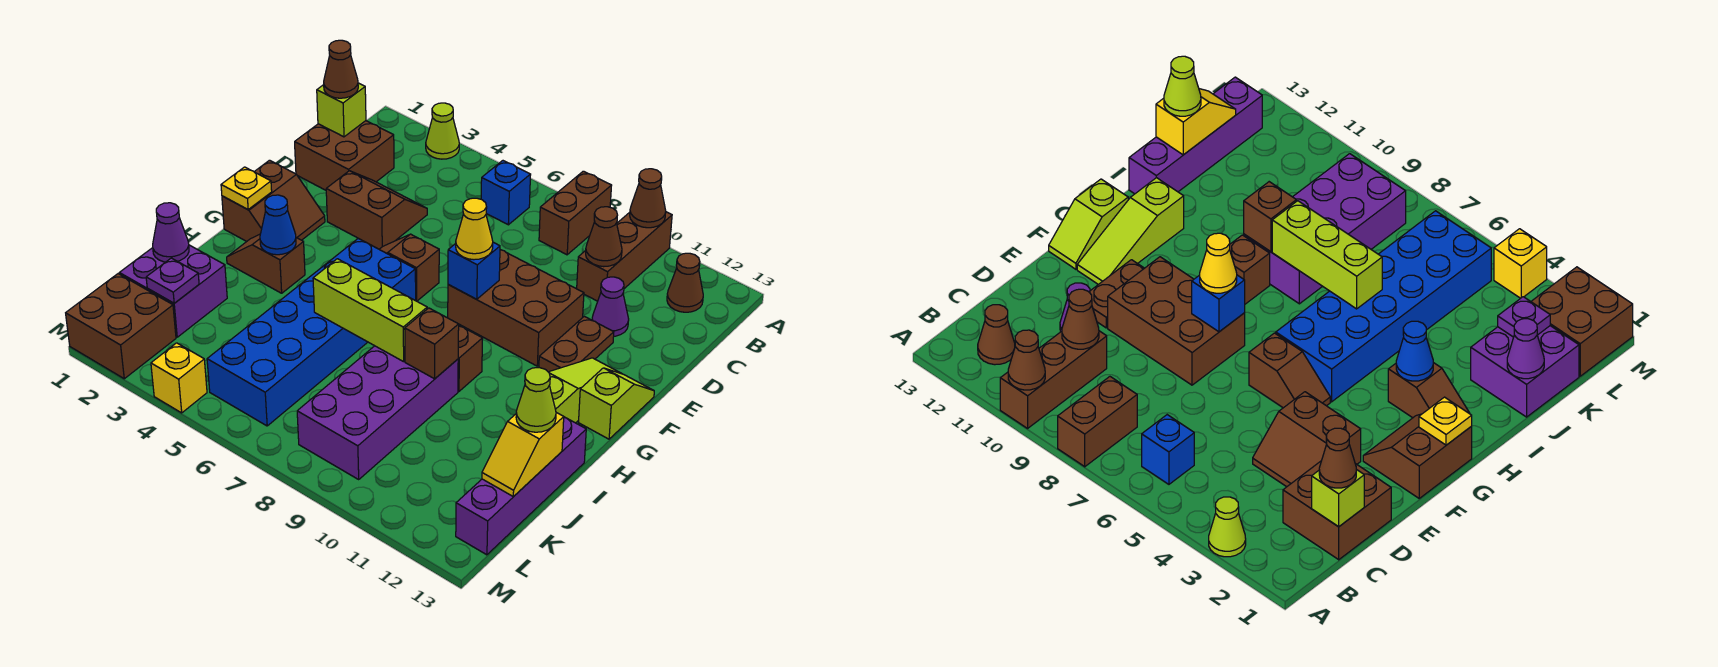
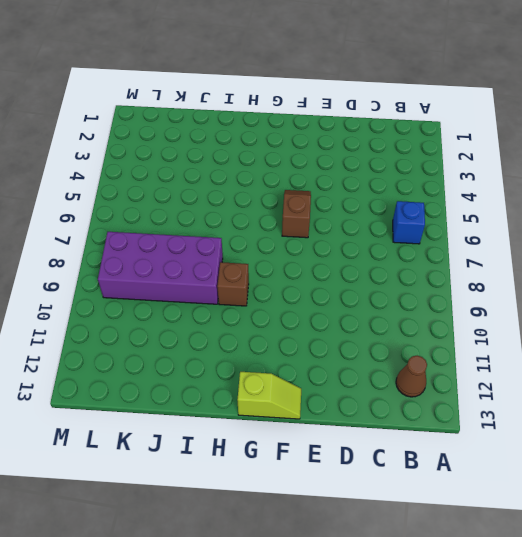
none -> lime 1x1 cone [426,103,459,159]
none -> brown 1x2 brick [539,171,612,255]
none -> brown 1x3 brick [577,212,672,301]
none -> brown 2x2 brick [295,121,394,190]

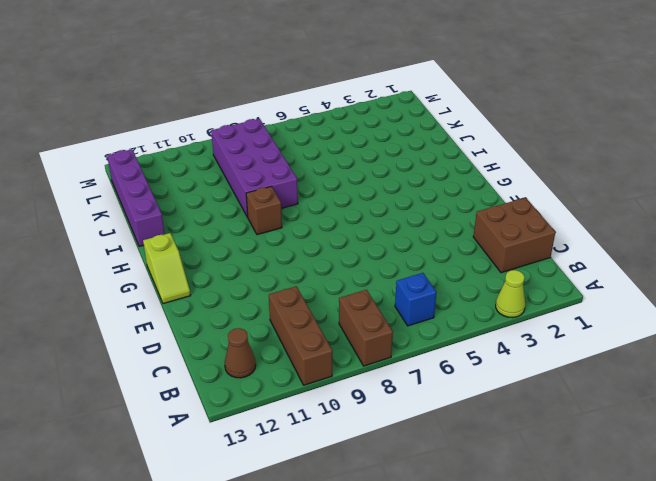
none -> brown 2x2 slope [326,171,427,249]
none -> purple 1x1 cone [592,277,629,336]
none -> brown 2x3 brick [448,250,584,366]
none -> brown 1x2 plate [539,316,614,372]

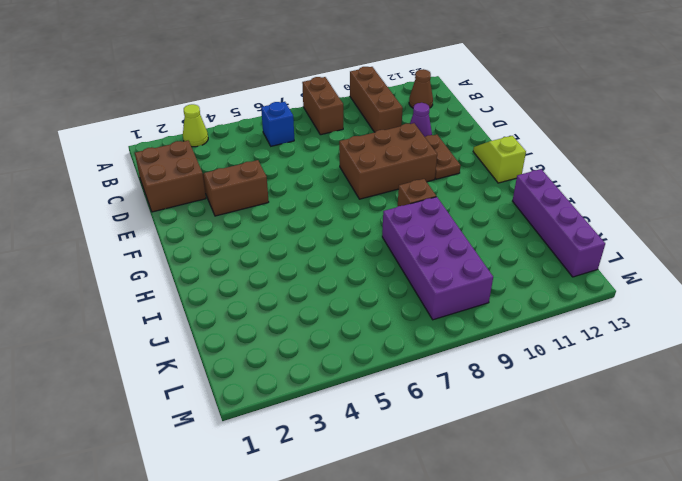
none -> brown 2x2 slope [222,160,325,242]
none -> brown 1x2 slope [379,234,439,301]
none -> lime 1x3 slope [549,358,622,423]
none -> blue 2x6 brick [207,239,416,426]

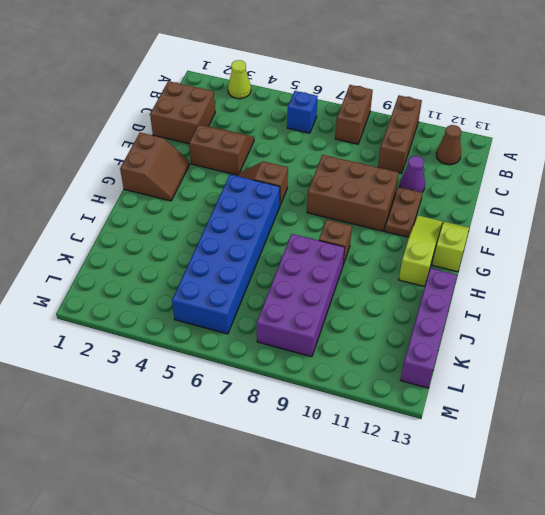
none -> brown 1x2 slope [227,234,305,293]
none -> purple 2x2 brick [119,245,227,337]
none -> brown 2x2 brick [66,274,176,379]
none -> yellow 1x1 brick [151,343,207,413]

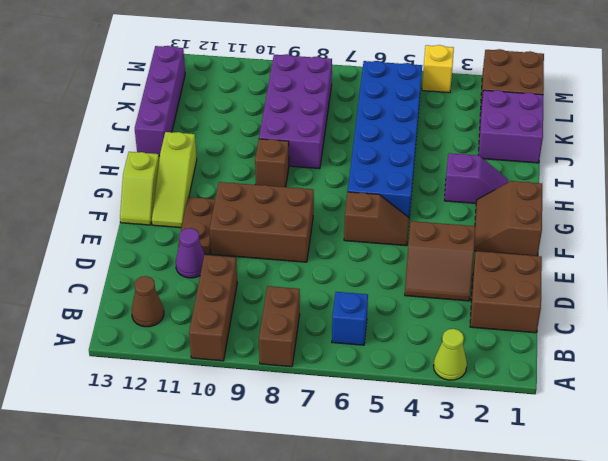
purple 1x2 slope [444,153,508,203] -> brown 1x2 slope [227,234,305,293]
none -> brown 1x1 cone [630,169,666,228]
none -> lime 1x1 brick [317,83,366,137]
none -> brown 1x1 cone [586,207,622,267]
none -> blue 1x1 brick [448,242,500,299]

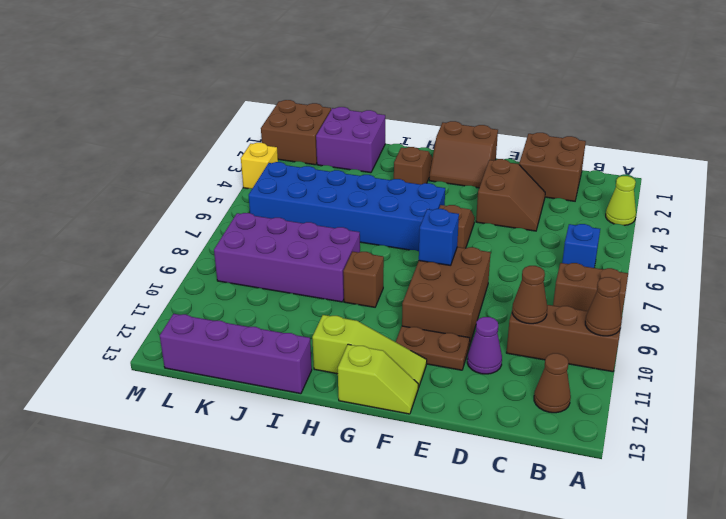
none -> lime 1x1 brick [317,83,366,137]
none -> yellow 1x1 plate [221,167,272,209]
none -> blue 1x1 cone [260,195,296,255]
none -> lime 1x3 brick [313,259,427,362]

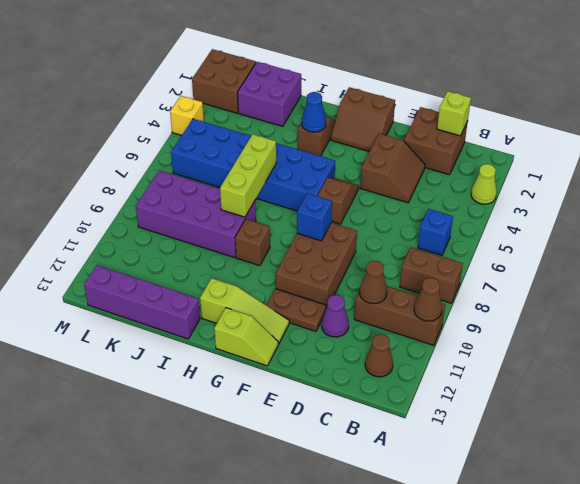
none -> yellow 1x1 plate [221,167,272,209]
none -> brown 1x1 brick [405,308,459,379]
none -> purple 1x1 cone [153,203,189,262]
none -> yellow 1x2 slope [482,413,564,497]

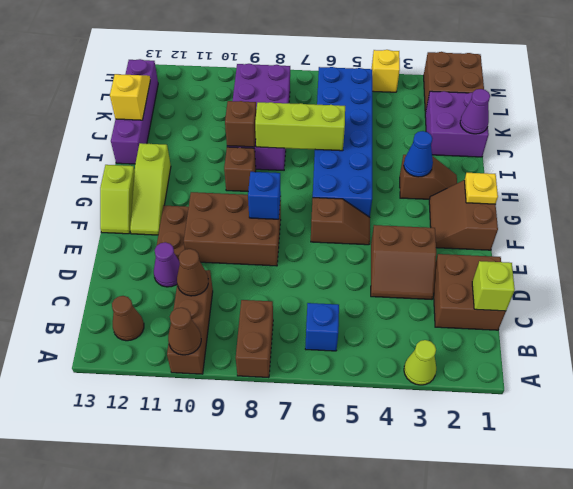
none -> purple 1x1 plate [146,258,199,303]
none -> brown 1x1 cone [324,40,358,98]
none -> yellow 1x1 cone [456,198,493,260]
none -> lime 1x1 cone [516,368,556,432]

